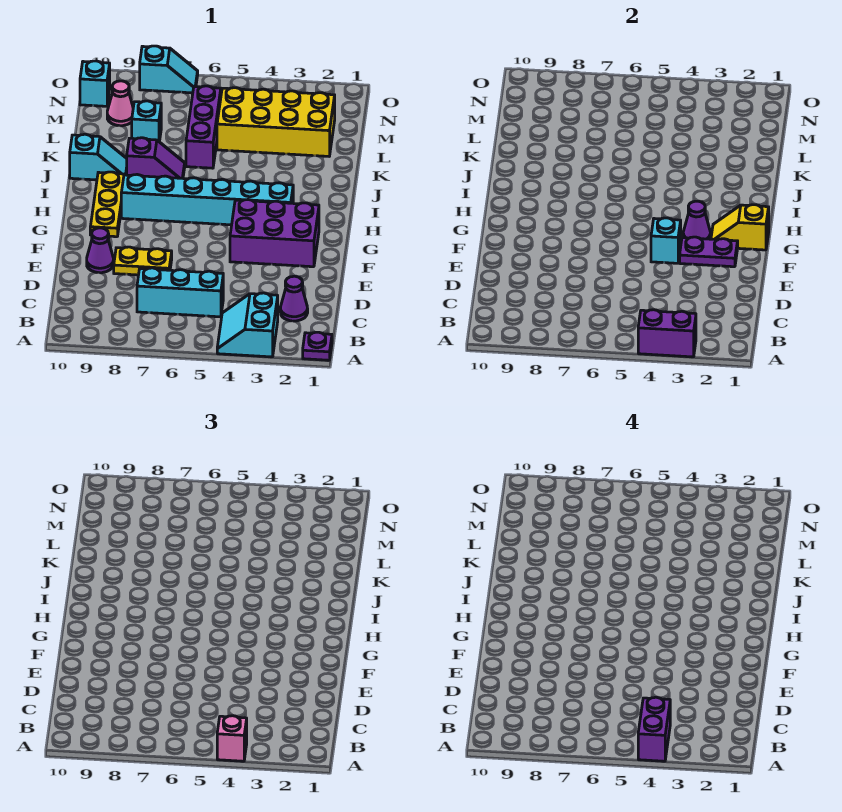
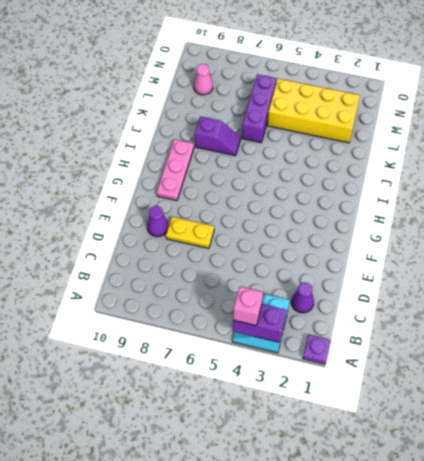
pink 1x3 plate [157,139,194,201] -> yellow 1x3 plate [90,172,125,237]
none -> cyan 1x3 brick [137,268,223,317]
none -> purple 2x3 brick [230,200,319,267]
none -> cyan 1x6 brick [121,175,293,225]

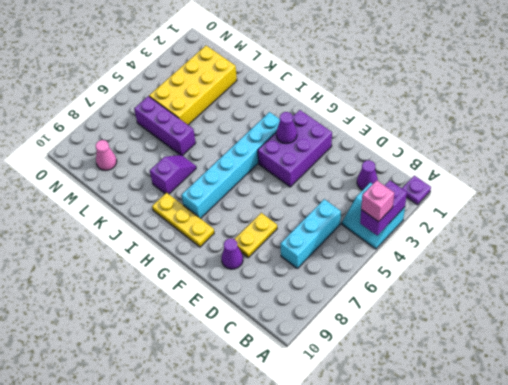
none -> cyan 1x2 slope [70,134,127,180]
none -> cyan 1x1 brick [132,101,161,142]
none -> cyan 1x1 brick [80,61,110,106]

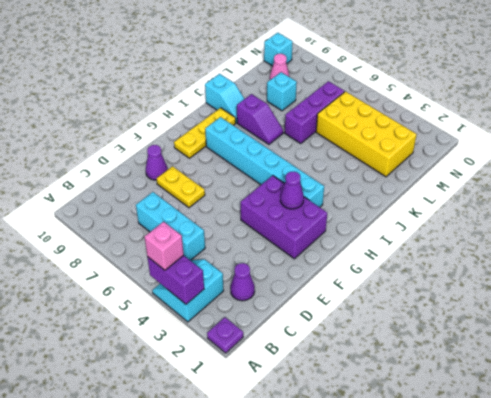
none -> cyan 1x2 slope [140,46,198,93]
none -> purple 1x2 plate [680,237,738,267]
none -> cyan 1x1 brick [651,218,681,263]

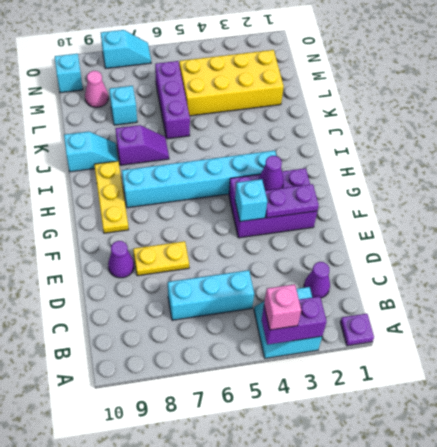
none -> yellow 1x2 slope [711,205,769,250]
none -> purple 1x2 brick [638,697,670,761]

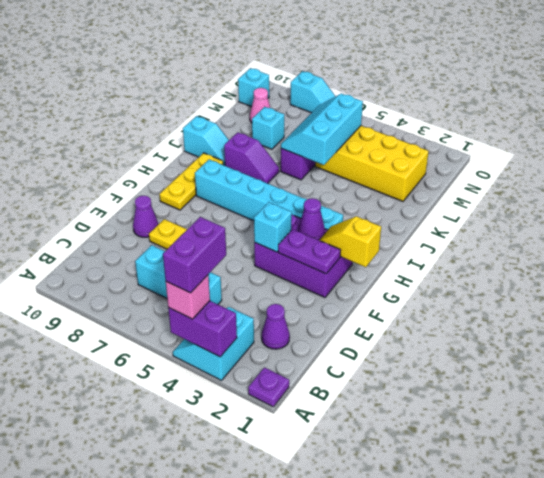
cyan 2x3 slope [281,93,363,165] -> none

